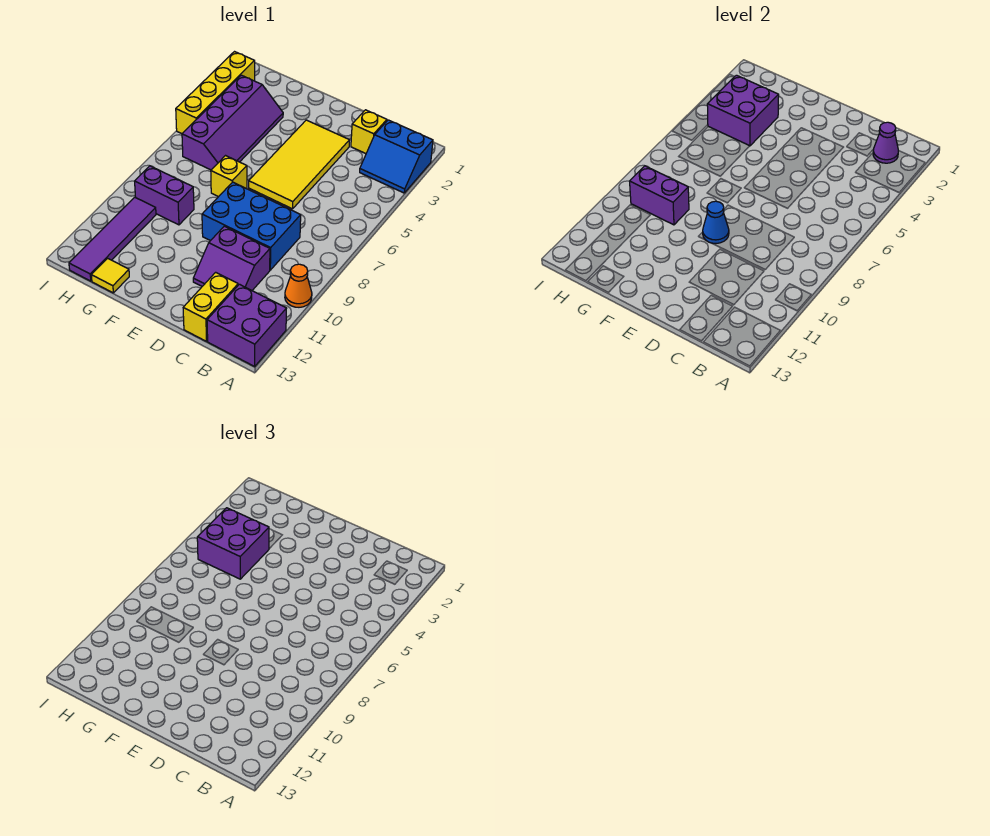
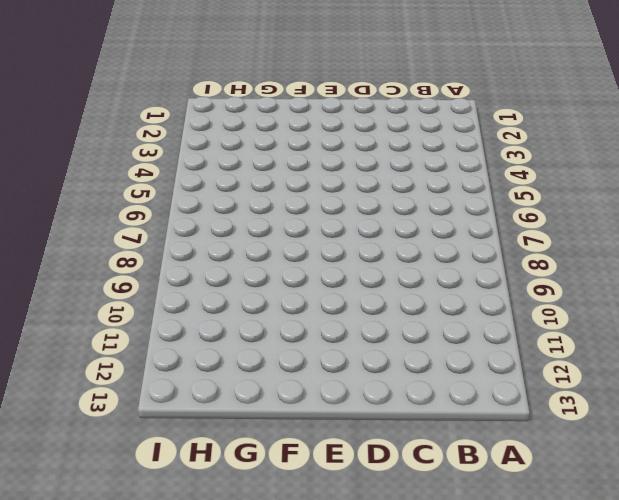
none -> blue 2x2 slope [360,120,433,193]
none -> orange 1x1 cone [285,264,312,307]
none -> purple 2x2 brick [207,284,287,366]

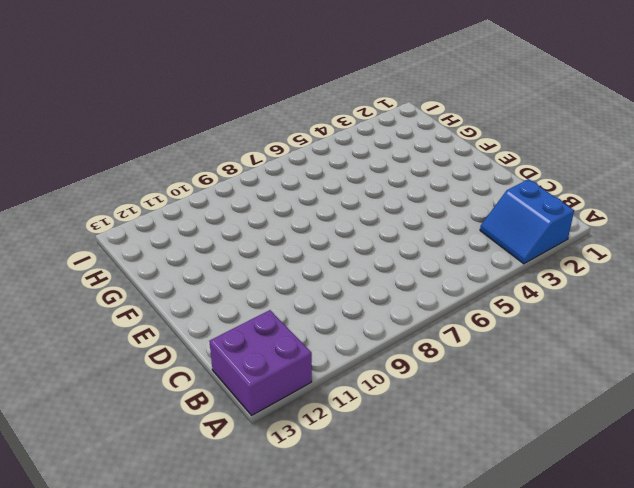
none -> orange 1x1 cone [285,264,312,307]
none -> yellow 1x1 brick [351,110,387,154]
none -> blue 2x3 brick [202,182,301,270]

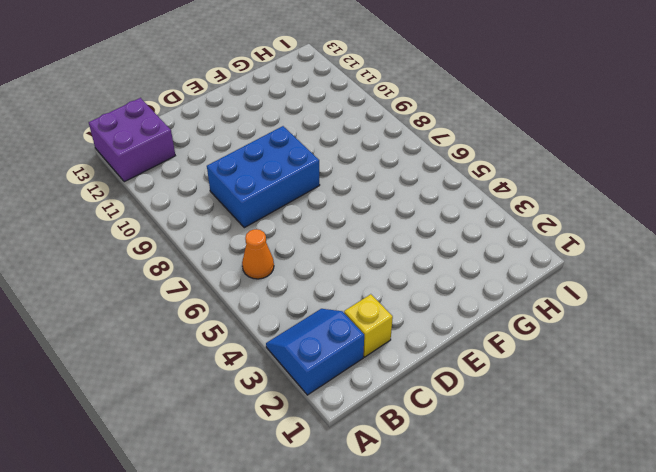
orange 1x1 cone [242,229,274,279] -> orange 1x1 cone moved to [285,264,312,307]
none -> purple 2x2 slope [193,226,270,290]
none -> yellow 1x2 brick [183,272,238,341]
none -> yellow 2x4 tile [249,120,350,209]

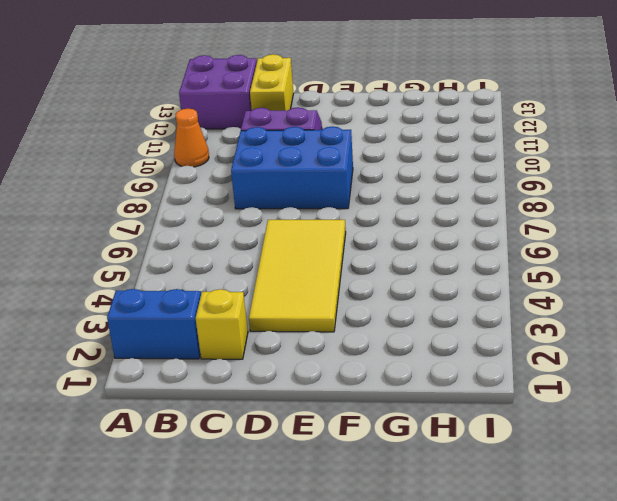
none -> yellow 1x1 brick [211,156,247,197]
none -> purple 2x4 slope [182,75,283,170]
none -> purple 1x2 brick [135,166,194,225]

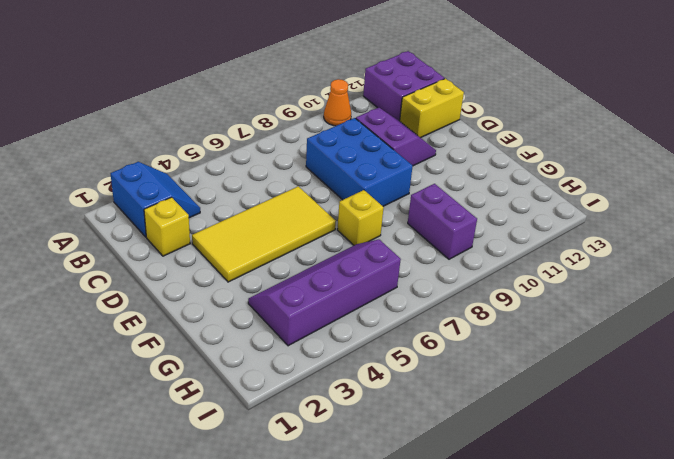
none -> yellow 1x1 tile [91,258,129,293]
none -> purple 1x4 tile [69,197,156,281]
none -> yellow 1x4 brick [176,52,255,134]

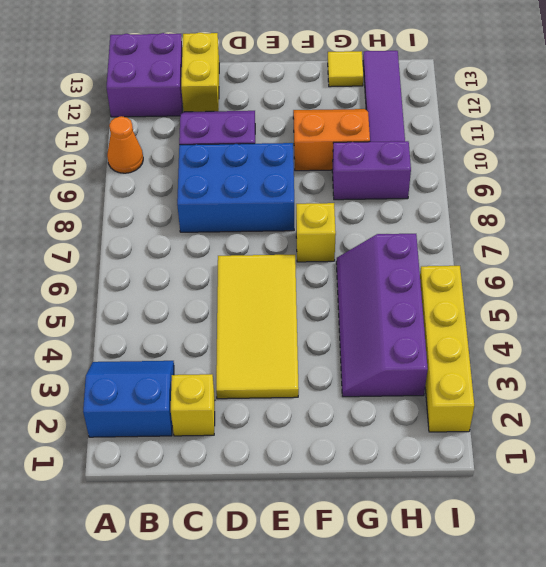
orange 2x2 slope [293,109,370,171] -> none
none -> purple 1x1 cone [873,122,898,163]
none -> blue 1x1 cone [703,201,729,243]
none -> purple 2x2 brick [707,75,779,146]

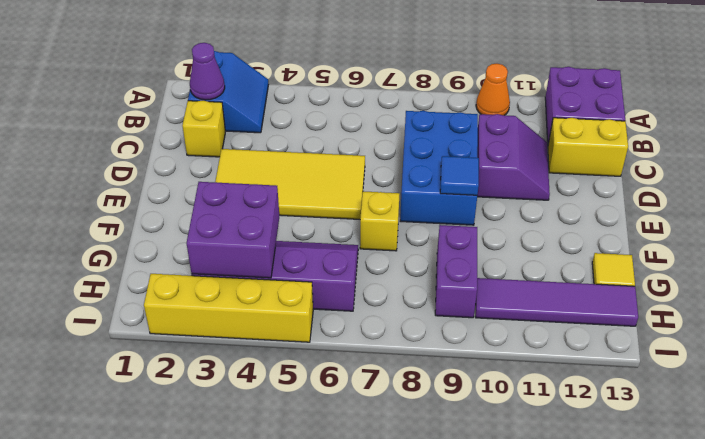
blue 1x1 tile [440,156,479,195] -> blue 1x1 cone [703,201,729,243]
none -> purple 1x2 brick [630,166,689,225]
none -> purple 2x2 brick [197,508,269,579]

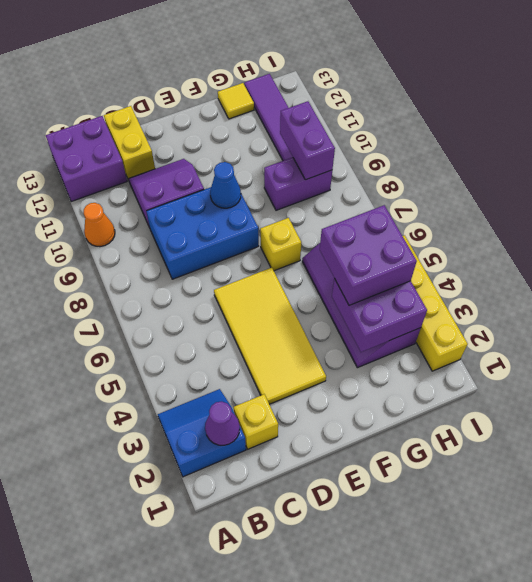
purple 1x2 brick [280,101,335,180] -> purple 1x2 brick turned to [630,166,689,225]

